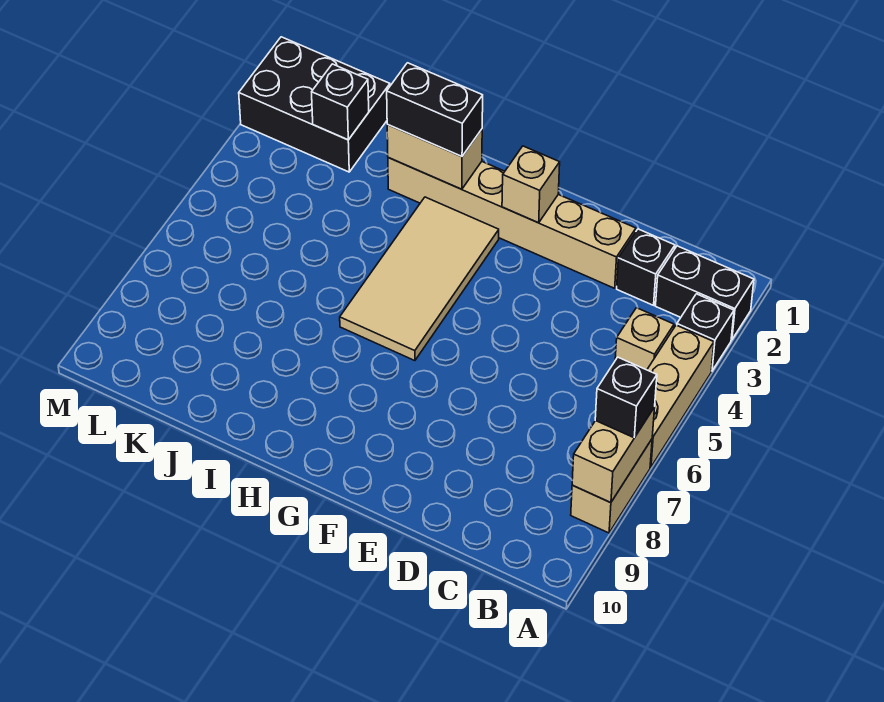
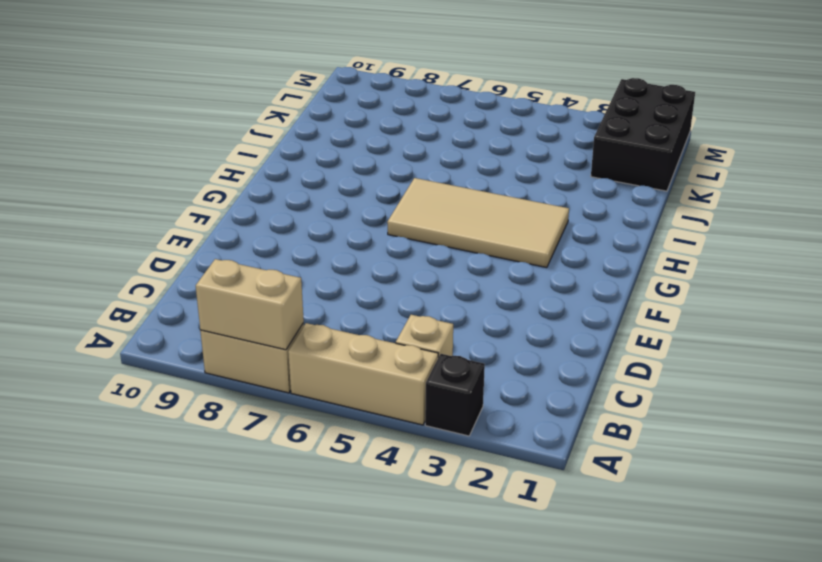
none -> black 1x2 brick [656,246,754,340]
none -> black 1x1 brick [617,229,675,305]
none -> tan 1x6 brick [388,158,636,288]

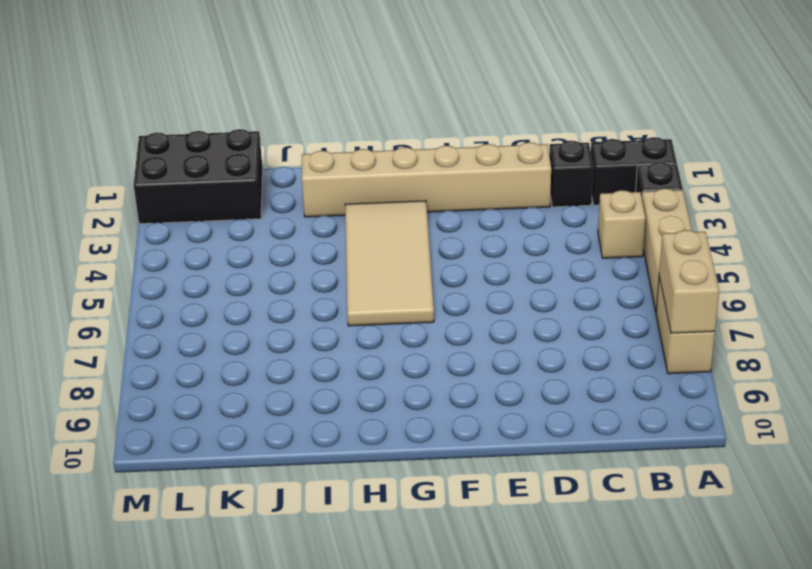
none -> tan 1x1 brick [502,146,560,223]
none -> tan 1x2 brick [387,125,482,189]
none -> black 1x1 brick [312,64,369,140]

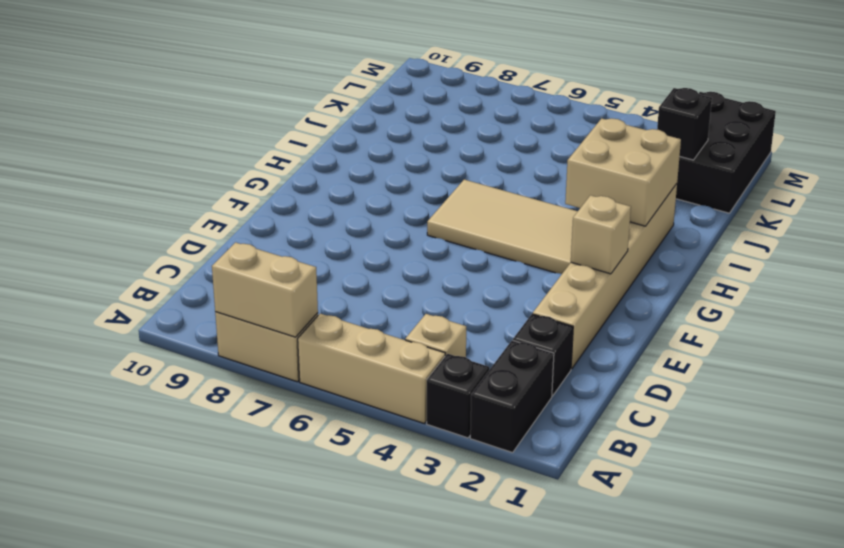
tan 2x2 brick [565,118,681,226] -> tan 1x2 brick [387,125,482,189]
none -> black 1x1 brick [595,357,657,438]
none -> black 1x2 brick [387,63,483,156]

